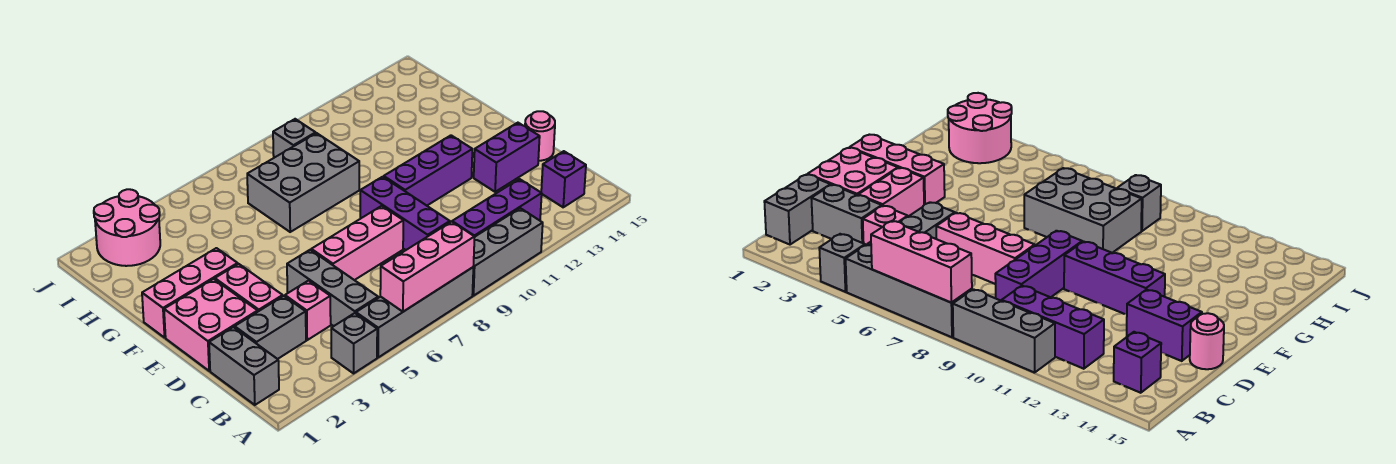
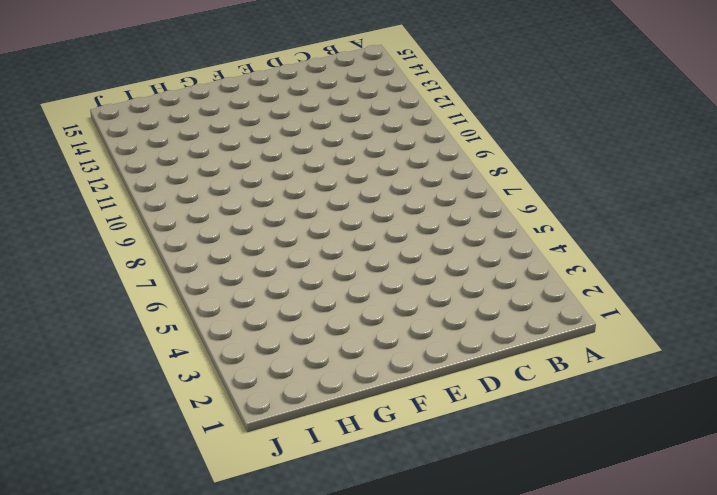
none -> grey 1x1 brick [331,313,377,373]
none -> grey 1x4 brick [356,267,473,357]
none -> grey 1x3 brick [472,208,543,296]

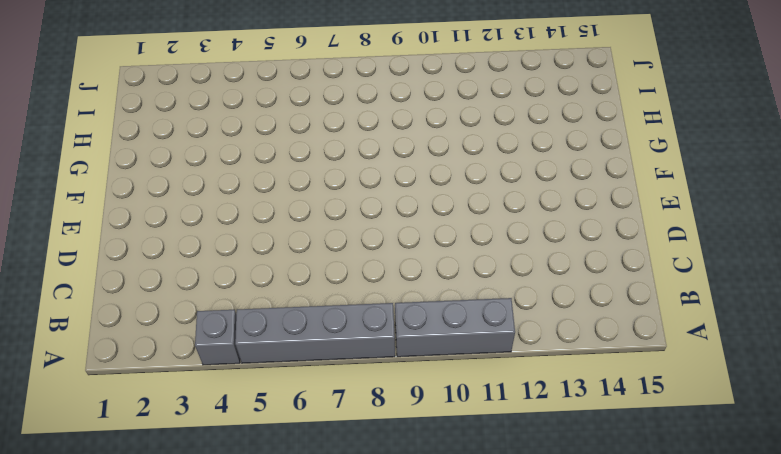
none -> grey 1x2 brick [209,327,279,405]
none -> grey 1x3 brick [287,250,378,326]
none -> purple 1x3 brick [452,179,542,236]

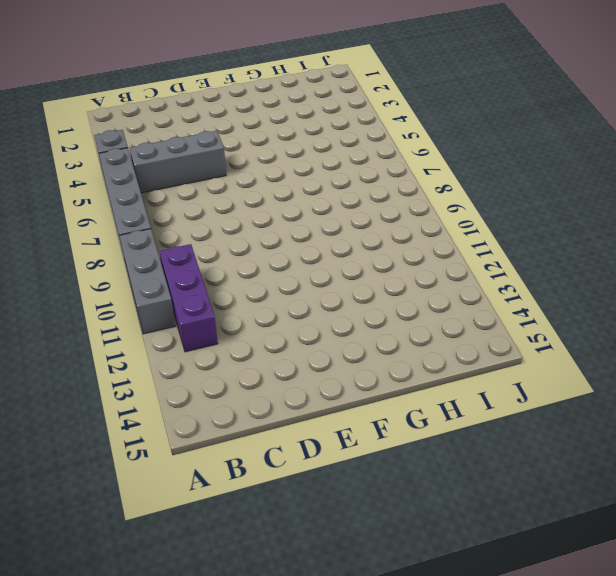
none -> grey 1x2 brick [209,327,279,405]
none -> purple 1x1 brick [541,151,586,207]
none -> grey 1x2 brick [235,296,306,359]

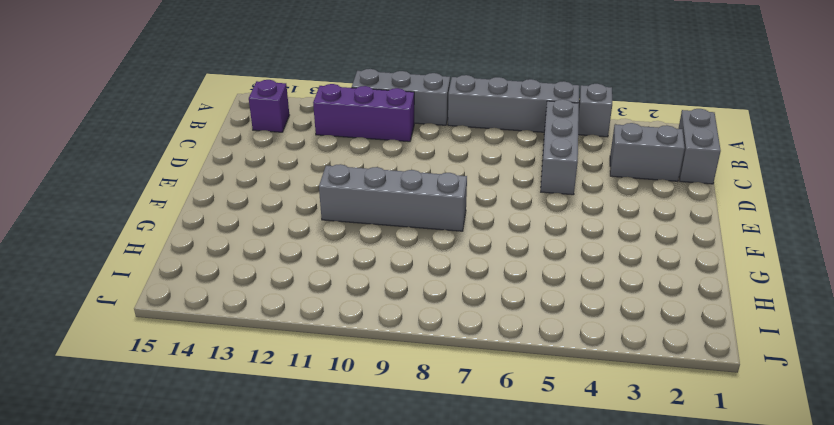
grey 1x4 brick [319,164,467,231] -> none
none -> pink 1x1 brick [285,281,331,340]
none -> purple 1x3 brick [360,177,450,250]
none -> pink 2x2 brick [164,279,258,371]

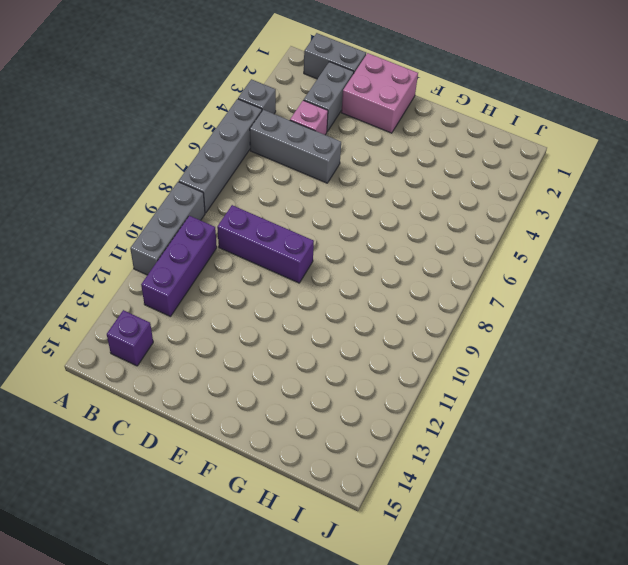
none -> pink 1x2 brick [215,264,283,311]
none -> pink 1x3 brick [311,206,403,280]
none -> purple 1x2 brick [474,123,540,192]

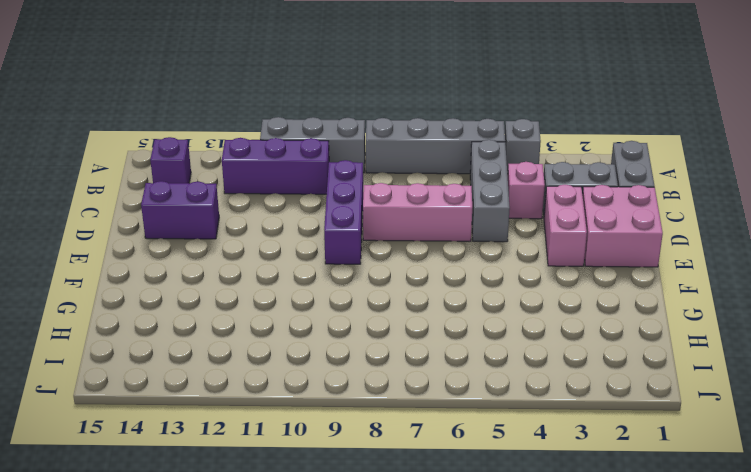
none -> pink 1x1 round brick [525,111,555,161]
none -> purple 1x3 brick [384,135,472,206]
none -> pink 1x3 brick [142,248,238,338]

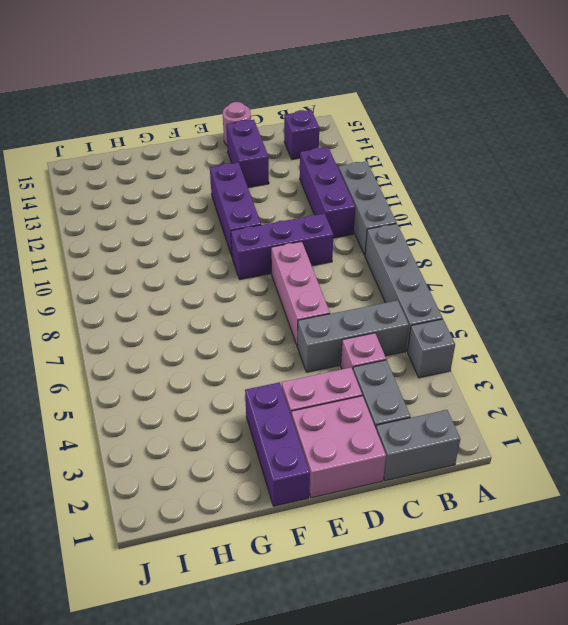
purple 1x3 brick [245,382,310,506] -> pink 1x3 brick [142,248,238,338]
none -> grey 2x3 brick [247,133,359,232]
none -> pink 2x2 round brick [94,189,160,266]
none -> grey 1x1 brick [273,119,316,158]

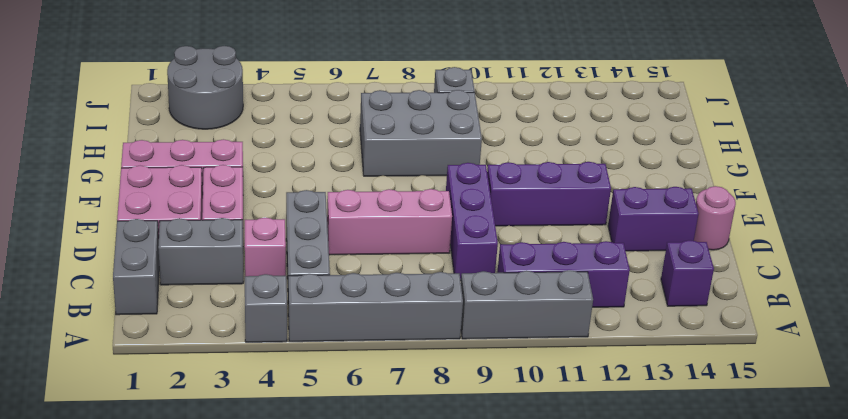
grey 2x2 round brick [167,46,243,129] -> pink 2x2 round brick [94,189,160,266]
none -> pink 1x3 brick [380,222,475,312]

